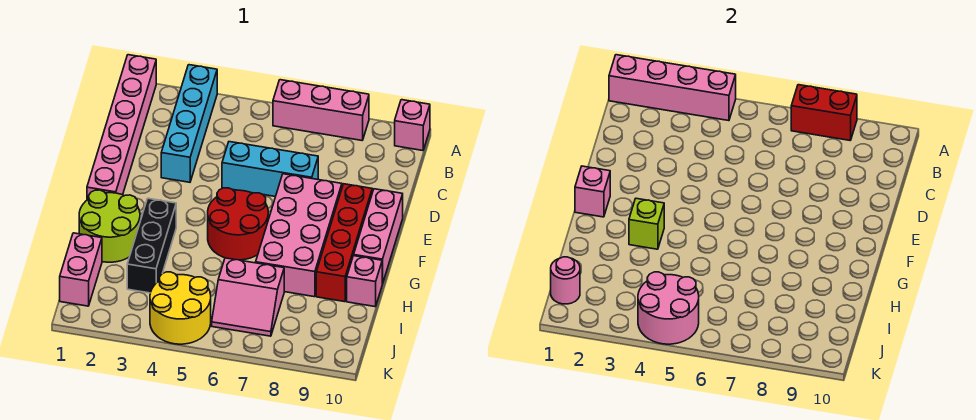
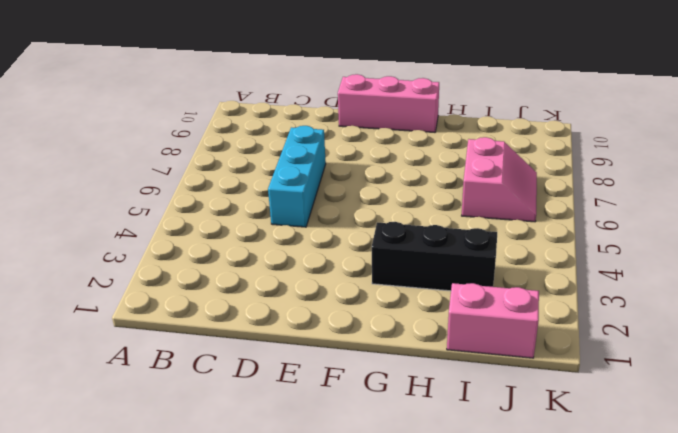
none -> pink 1x6 brick [87,55,156,200]
none -> cyan 1x4 brick [161,65,217,182]
none -> pink 1x3 brick [273,80,369,140]

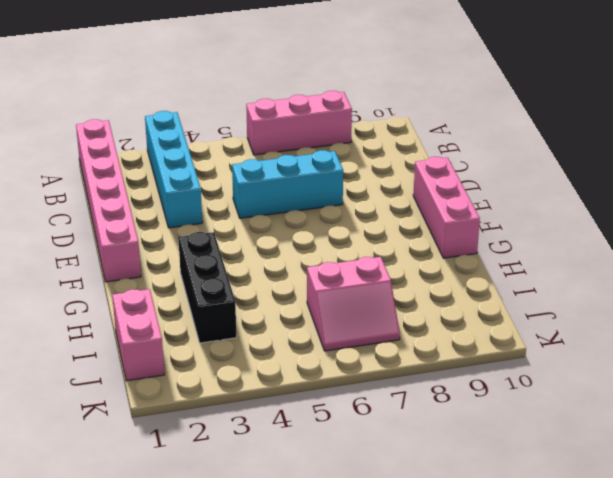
none -> pink 1x1 brick [395,100,430,150]
none -> pink 2x4 brick [256,174,342,297]
none -> red 1x4 brick [316,184,372,302]

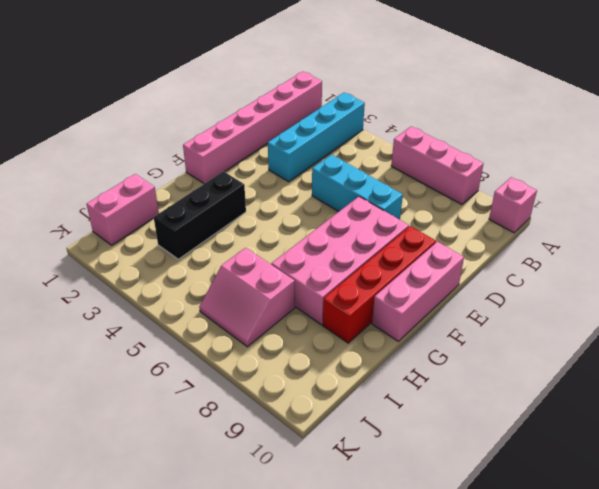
none -> red 2x2 round brick [208,188,268,260]
none -> lime 2x2 round brick [79,190,140,262]
none -> pink 1x1 brick [347,256,382,307]

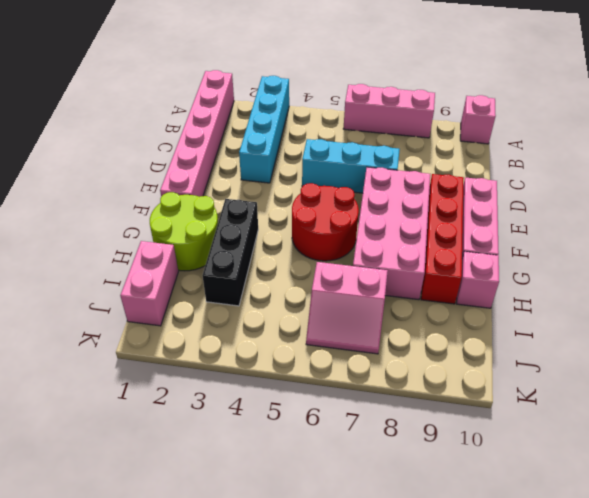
none -> yellow 2x2 round brick [150,272,211,344]
none -> pink 1x4 brick [609,55,736,121]
none -> red 1x2 brick [791,85,857,140]

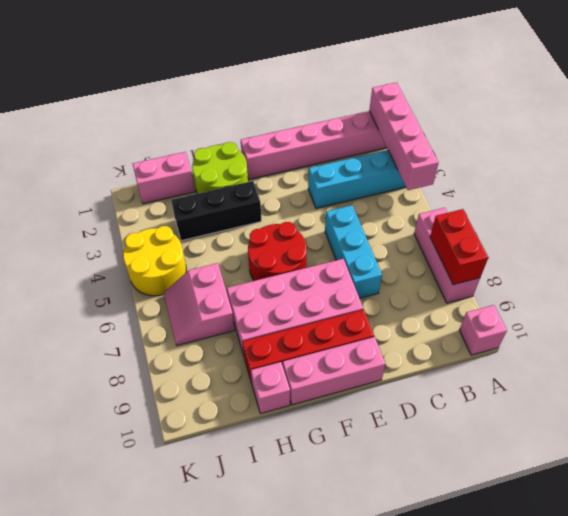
none -> pink 1x1 brick [575,166,610,217]
none -> lime 1x1 brick [629,198,664,249]
none -> pink 1x1 round brick [551,257,580,304]

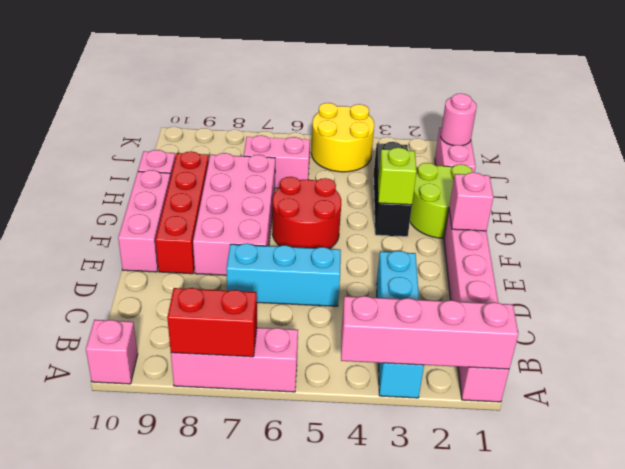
none -> pink 2x2 round brick [638,272,699,344]

